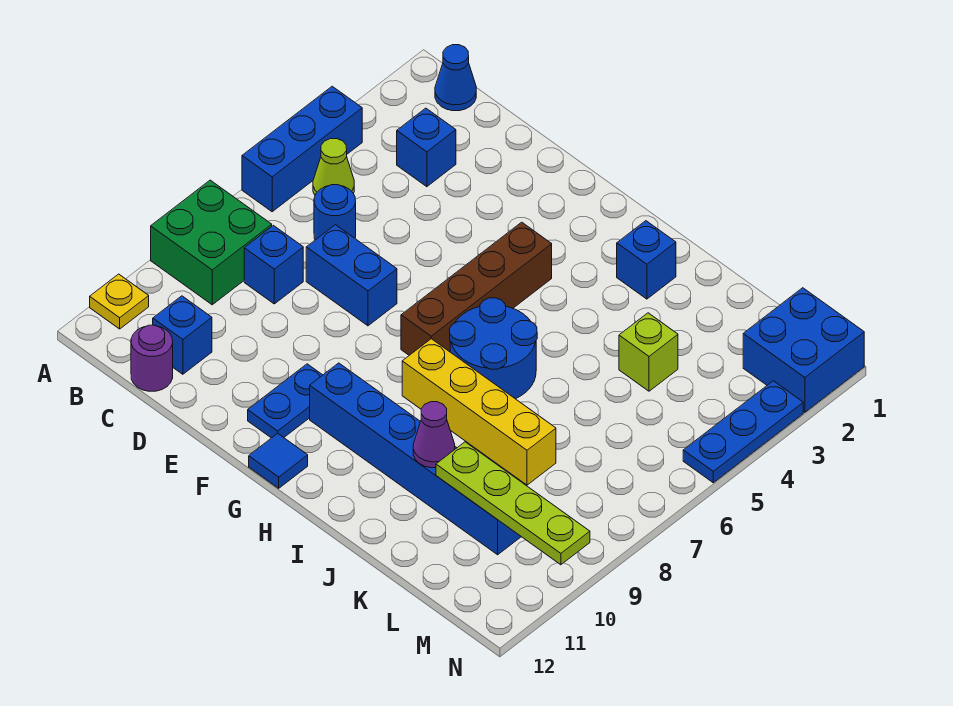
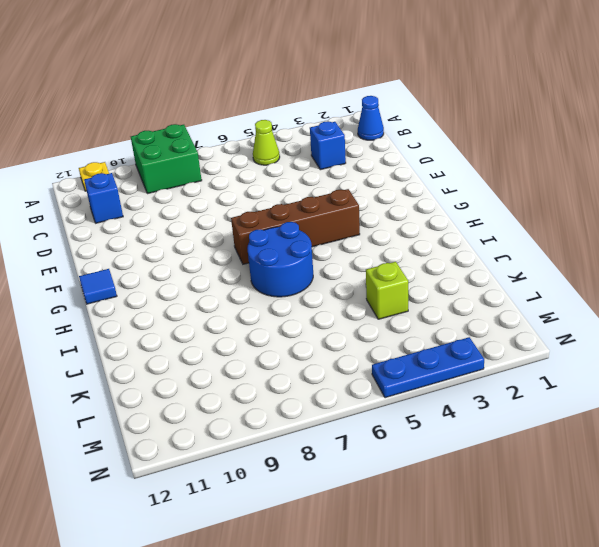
none -> blue 1x3 brick [242,86,362,212]
none -> blue 1x1 round brick [314,185,356,240]
none -> blue 1x1 brick [244,225,303,304]

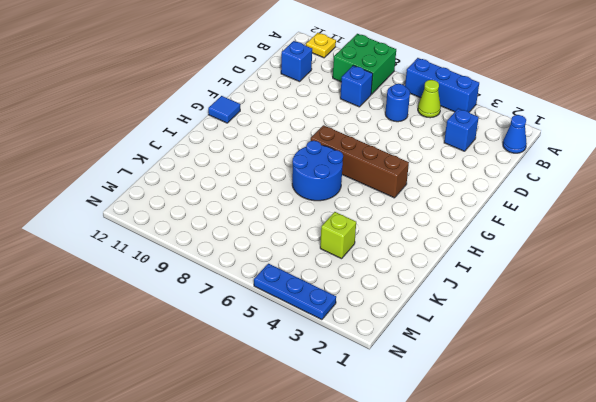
none -> purple 1x1 round brick [131,325,173,391]
none -> blue 1x2 brick [306,225,397,326]
none -> blue 1x2 plate [248,364,322,438]

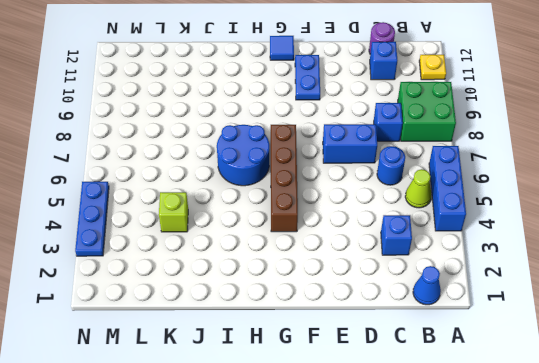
none -> blue 1x6 brick [310,363,521,555]
none -> yellow 1x4 brick [402,339,556,485]
none -> blue 1x1 brick [617,221,676,299]

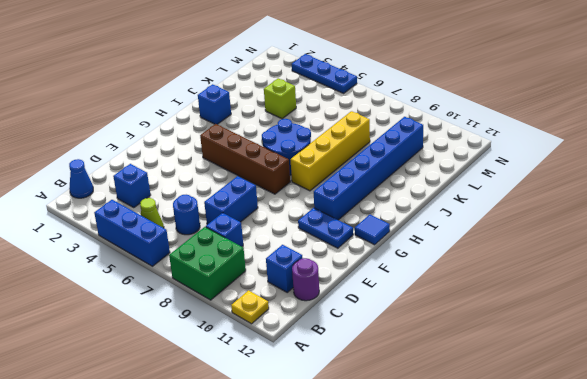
none -> blue 2x2 brick [743,288,864,412]
none -> purple 1x1 cone [413,402,455,468]
none -> lime 1x4 plate [436,442,590,565]

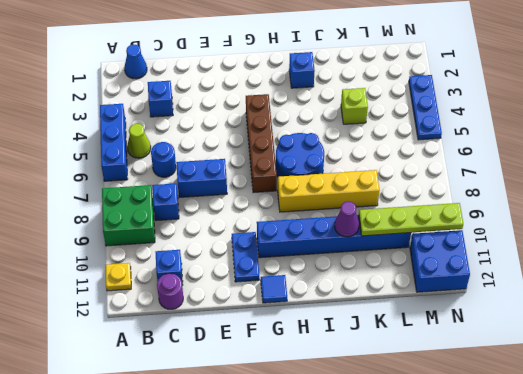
blue 2x2 brick [410,230,470,292] -> blue 2x2 brick moved to [743,288,864,412]

